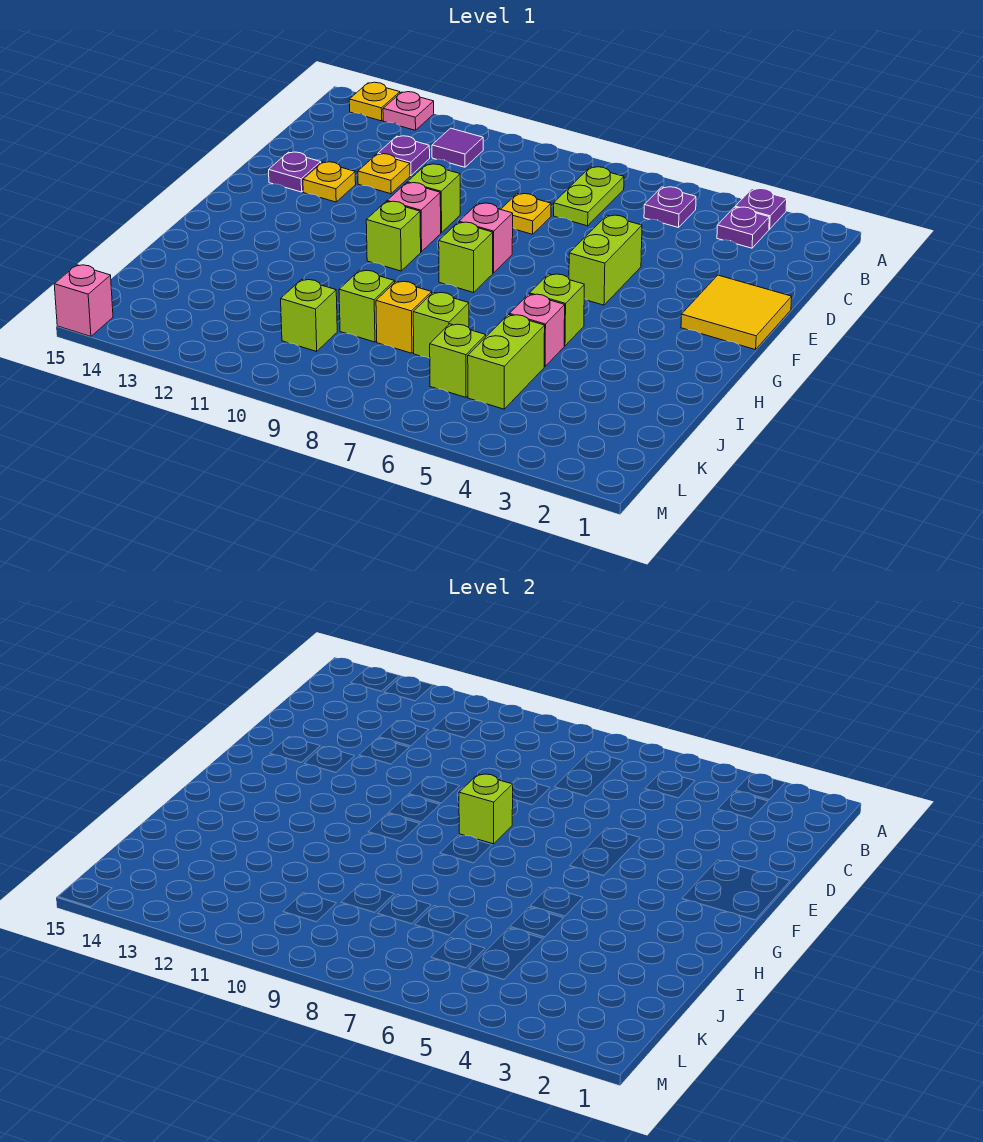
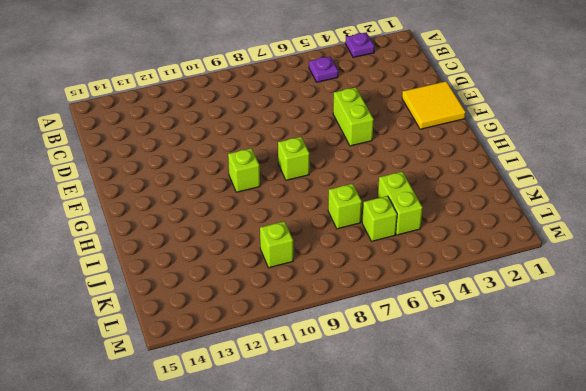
none -> pink 1x1 plate [383,92,434,130]
none -> yellow 1x1 plate [349,82,400,121]
none -> purple 1x1 plate [717,207,769,248]

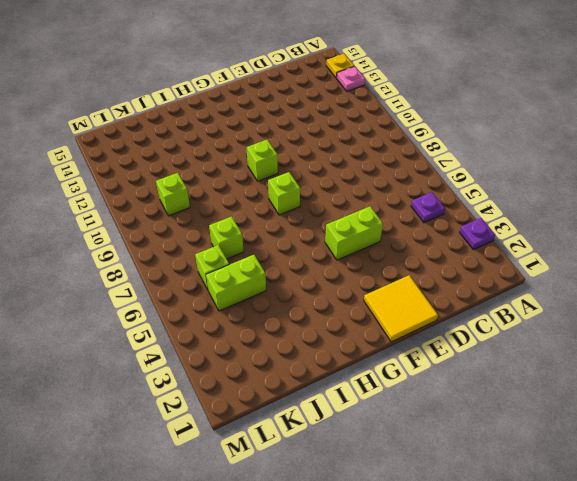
none -> purple 1x1 plate [717,207,769,248]
none -> lime 1x2 plate [554,167,624,226]
none -> purple 1x1 tile [432,128,483,167]

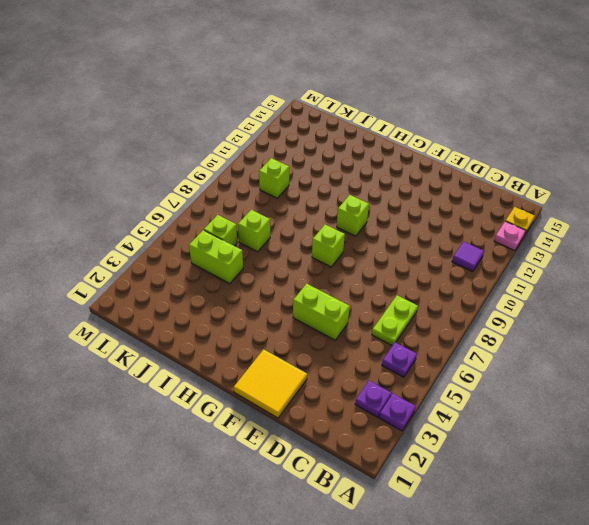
lime 1x2 plate [372,295,418,346] -> lime 1x2 plate turned to [554,167,624,226]
none -> purple 1x1 plate [378,136,430,176]
none -> yellow 1x1 plate [501,194,551,234]
none -> yellow 1x1 plate [358,154,410,194]

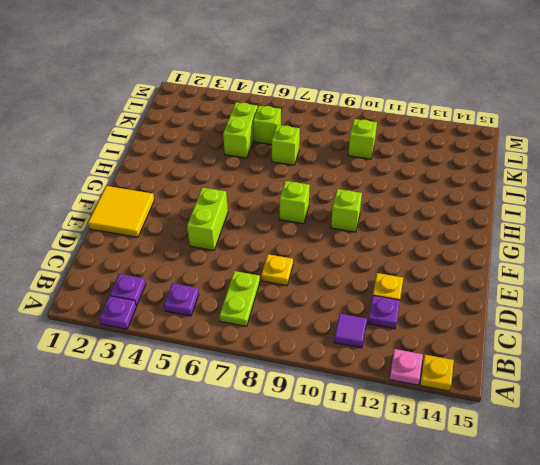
none -> lime 1x1 brick [407,164,460,233]
none -> yellow 1x1 plate [303,162,356,202]
none -> purple 1x1 plate [269,152,321,192]

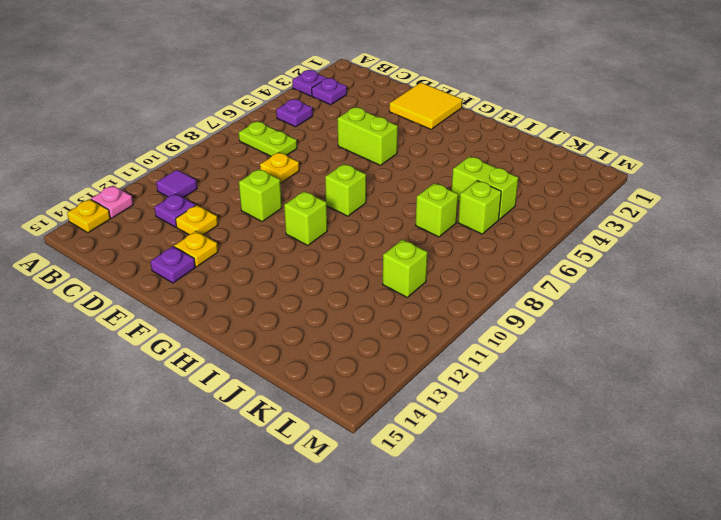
none -> pink 1x1 brick [459,203,513,273]
none -> pink 1x1 brick [387,183,441,252]
none -> lime 1x1 brick [530,274,584,346]

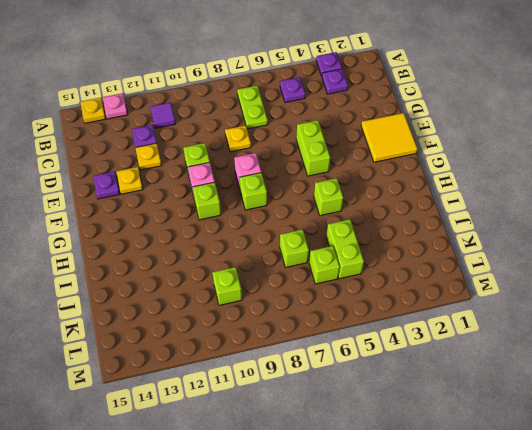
none -> pink 1x1 brick [509,294,565,367]
none -> yellow 1x1 brick [376,281,432,353]
none -> lime 1x1 brick [339,270,395,342]

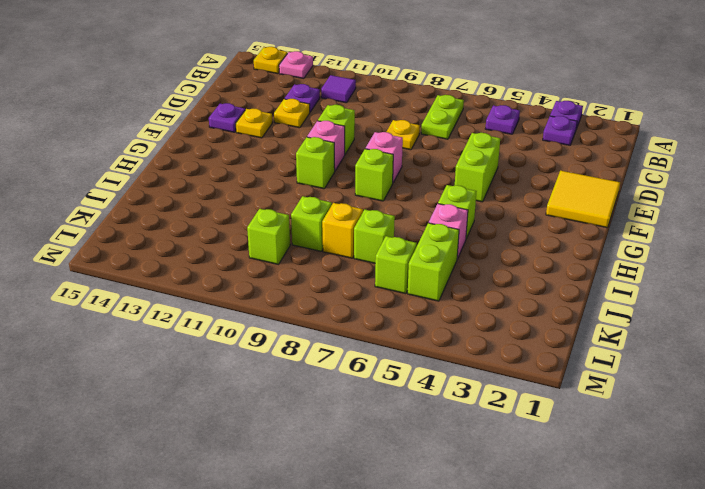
none -> pink 1x1 brick [54,265,113,336]
none -> lime 1x1 brick [459,774,513,844]

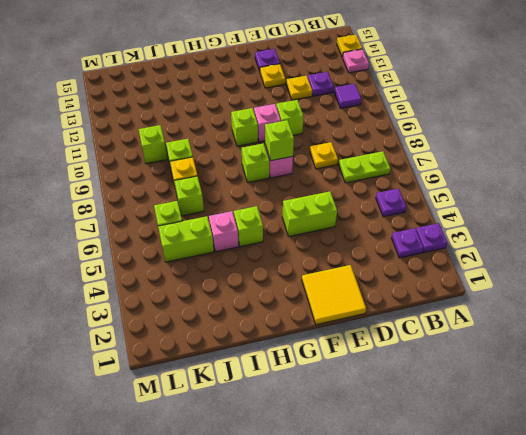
none -> pink 1x1 brick [54,265,113,336]

